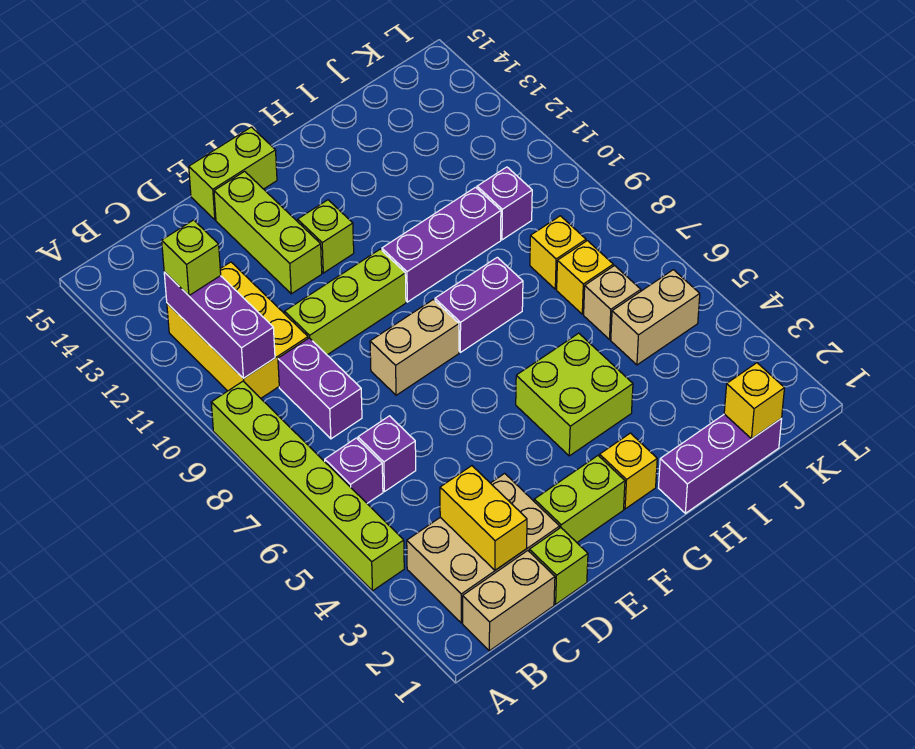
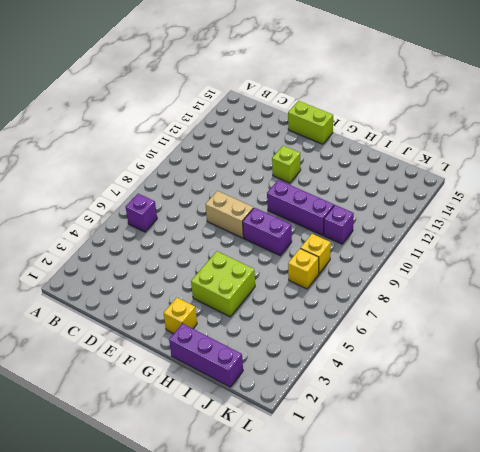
none -> lime 1x6 brick [211,381,404,591]
none -> tan 1x2 brick [463,551,555,651]
none -> tan 2x3 brick [407,473,560,623]

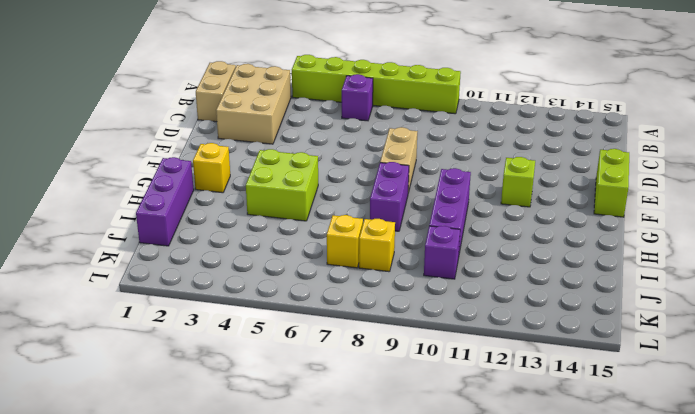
none -> yellow 2x3 brick [167,262,308,398]
none -> purple 1x1 brick [358,416,416,492]
none -> purple 1x2 brick [278,338,362,439]

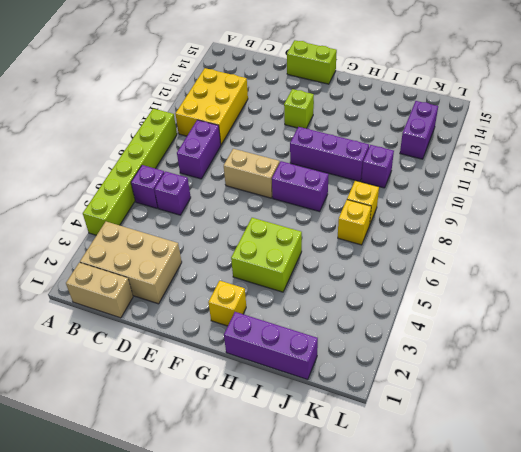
purple 1x2 brick [400,101,438,159] -> none
none -> lime 1x1 brick [529,528,588,604]
none -> lime 1x3 brick [285,249,406,355]
none -> lime 1x2 brick [534,456,625,542]

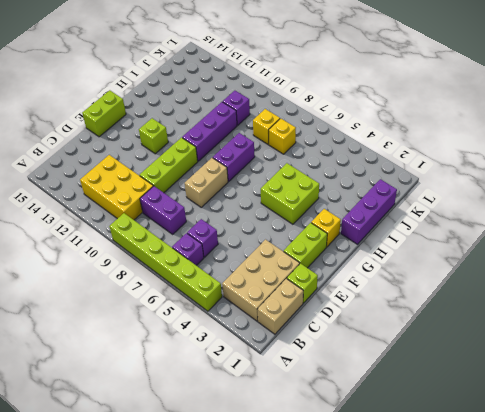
none -> lime 1x3 brick [214,171,322,294]
none -> tan 1x2 brick [611,270,700,365]
none -> tan 1x1 brick [584,266,641,339]

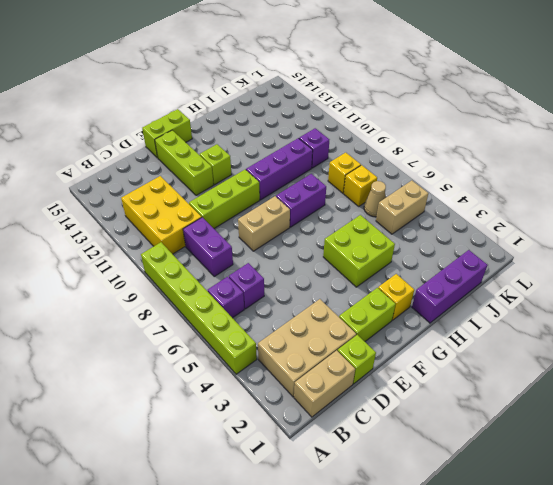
tan 1x1 cone [364,181,386,217] -> tan 1x1 brick [584,266,641,339]
none -> purple 1x3 brick [164,272,275,378]
none -> yellow 1x2 brick [440,466,527,570]
none -> yellow 1x1 brick [724,363,784,439]

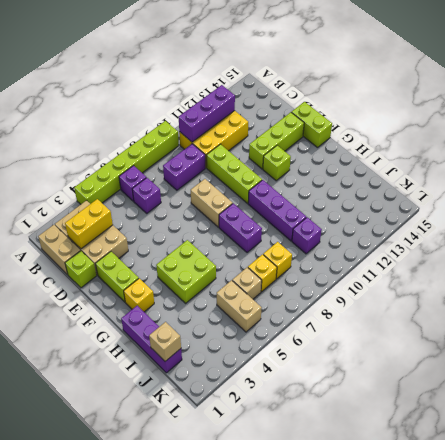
tan 1x1 brick [149,322,181,361] -> yellow 1x1 brick [724,363,784,439]
none -> lime 1x1 brick [162,220,221,295]

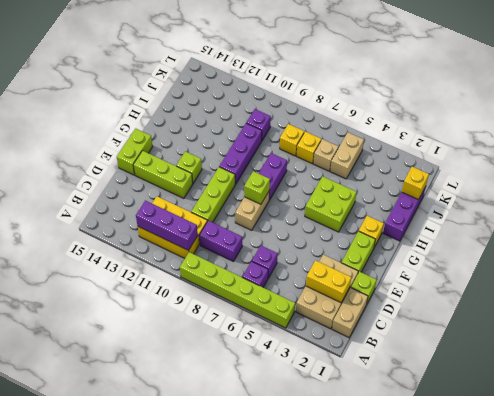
lime 1x1 brick [244,171,270,204] -> lime 1x1 brick moved to [162,220,221,295]

